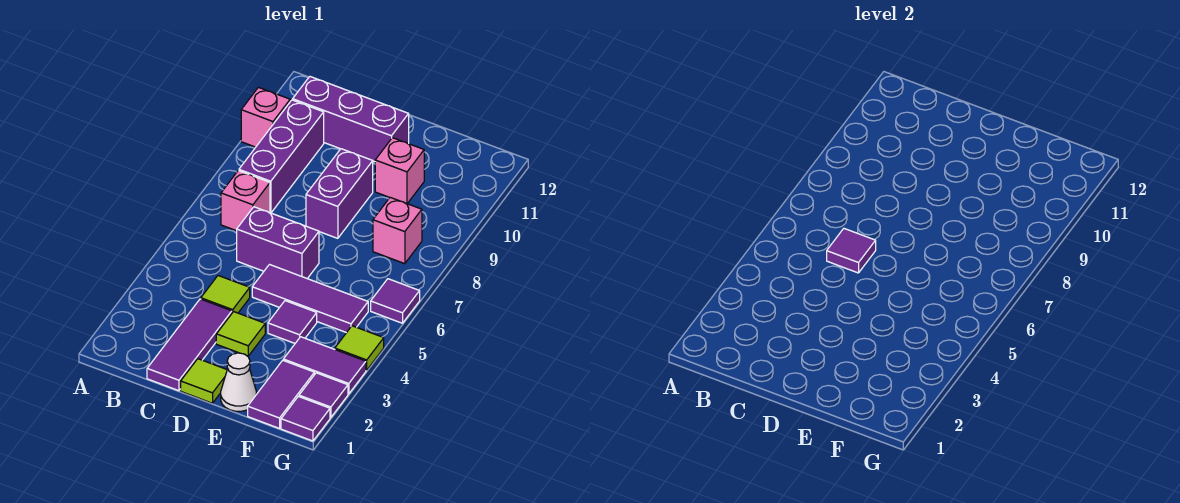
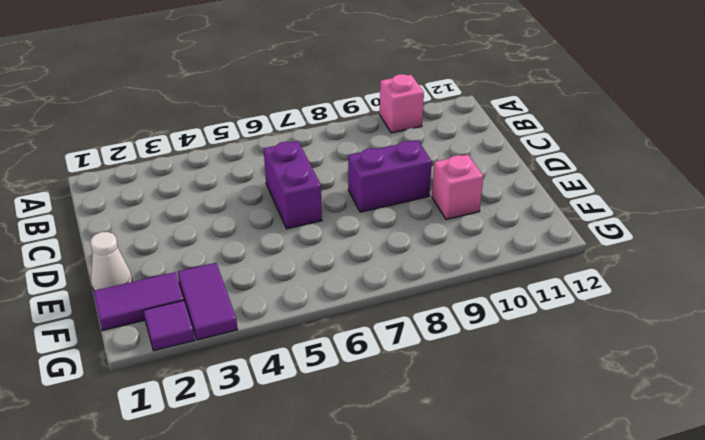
none -> pink 1x1 brick [221,171,270,231]
none -> purple 1x3 brick [239,100,324,213]
none -> purple 1x3 brick [293,77,409,162]

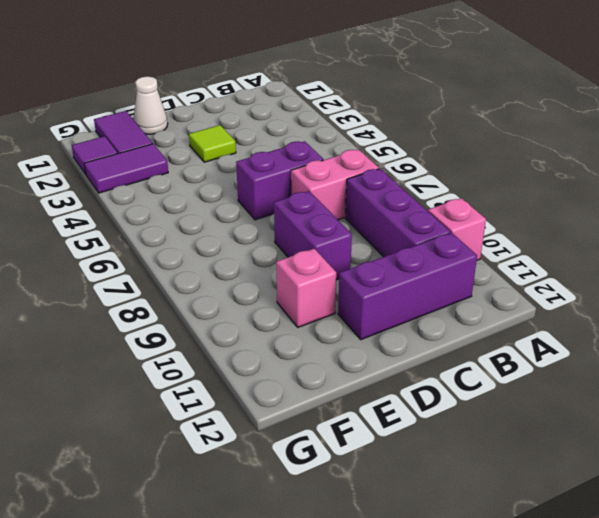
pink 1x2 brick [291,149,379,220] -> pink 1x1 brick [221,171,270,231]
none -> purple 1x3 tile [147,299,232,391]
none -> lime 1x1 tile [201,276,250,313]
none -> lime 1x1 tile [181,359,227,403]

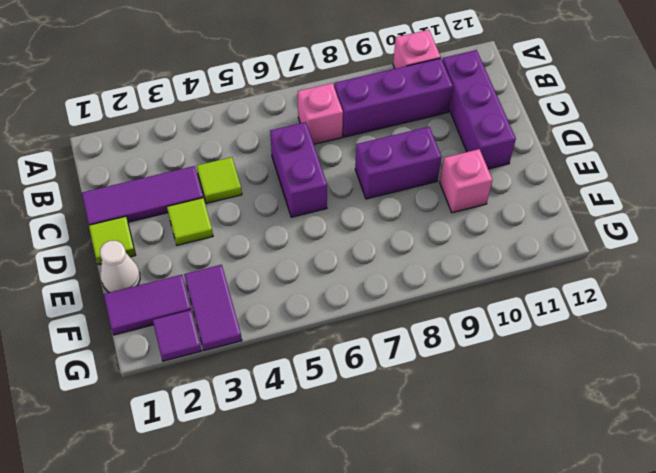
none -> purple 1x3 tile [252,265,368,333]
none -> purple 1x1 tile [268,301,317,343]
none -> pink 1x1 brick [373,197,422,264]

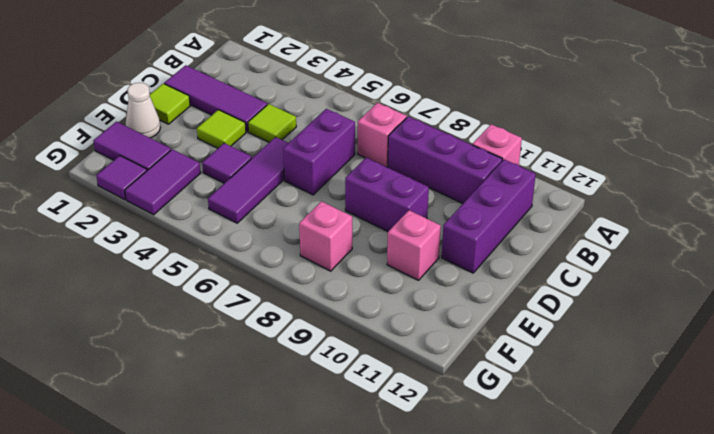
none -> purple 1x1 tile [281,396,330,441]
none -> lime 1x1 tile [335,326,384,370]
none -> purple 1x1 tile [371,279,420,323]

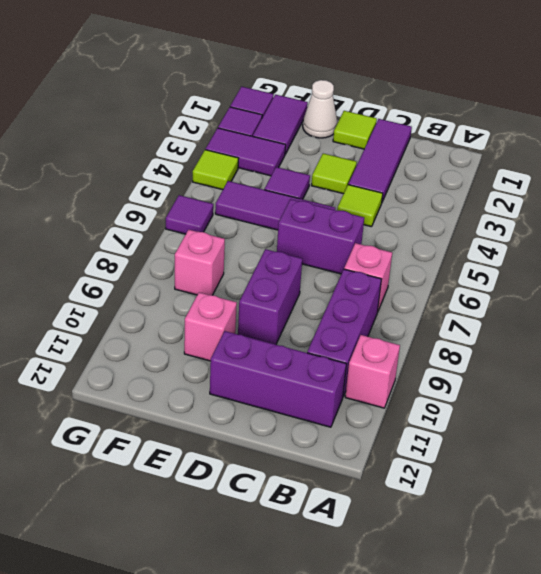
none -> purple 1x1 tile [827,229,876,273]

